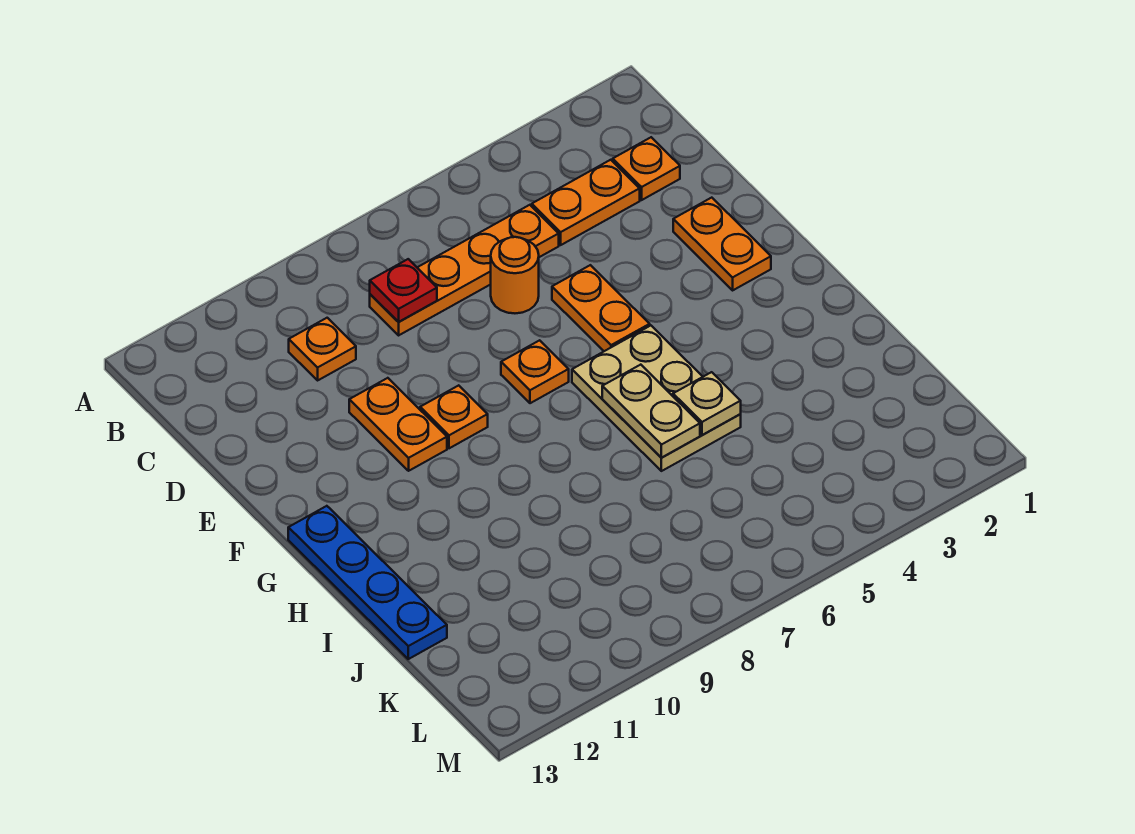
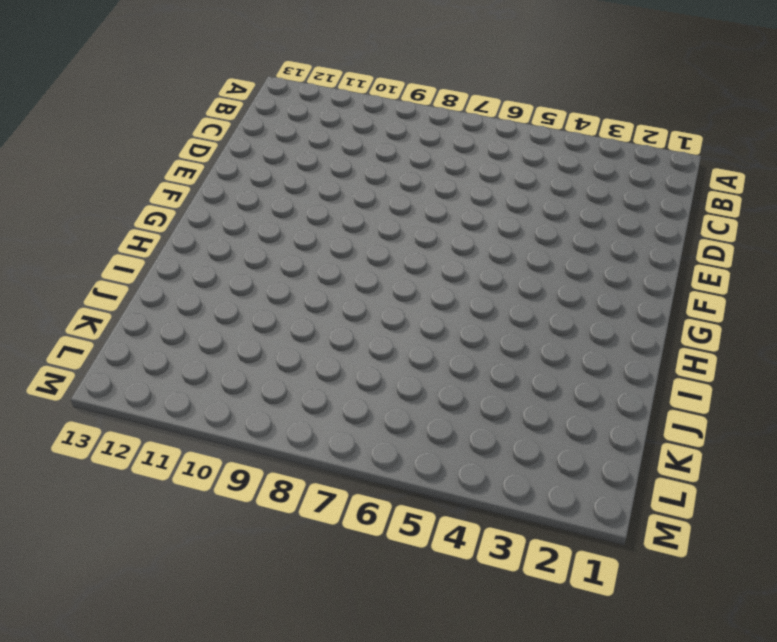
none -> orange 1x1 plate [613,137,680,200]
none -> orange 1x2 plate [532,160,640,245]
none -> orange 1x4 plate [370,205,559,335]

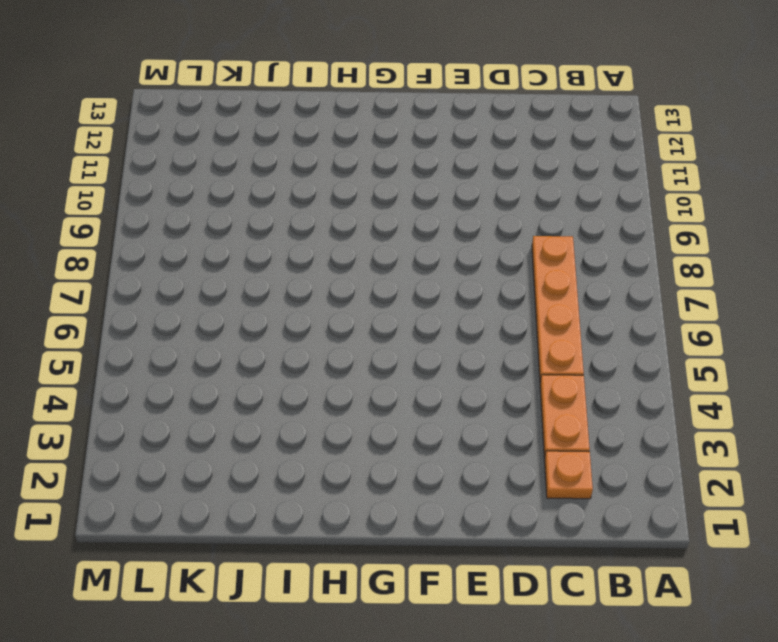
none -> orange 1x1 plate [289,318,356,380]
none -> orange 1x1 round brick [491,237,539,313]
none -> orange 1x2 plate [673,198,771,290]

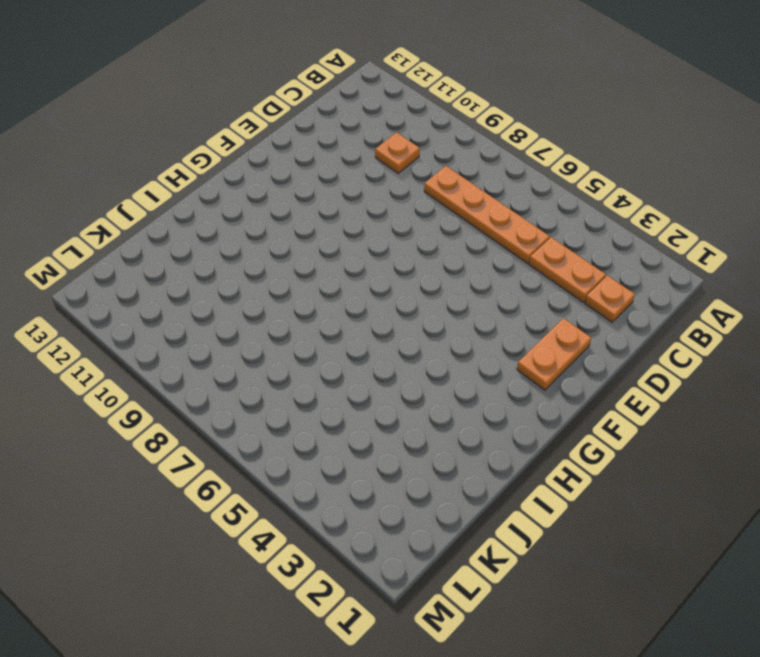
none -> orange 1x1 round brick [491,237,539,313]
none -> orange 1x2 plate [552,265,650,351]
none -> orange 1x2 plate [349,378,447,471]

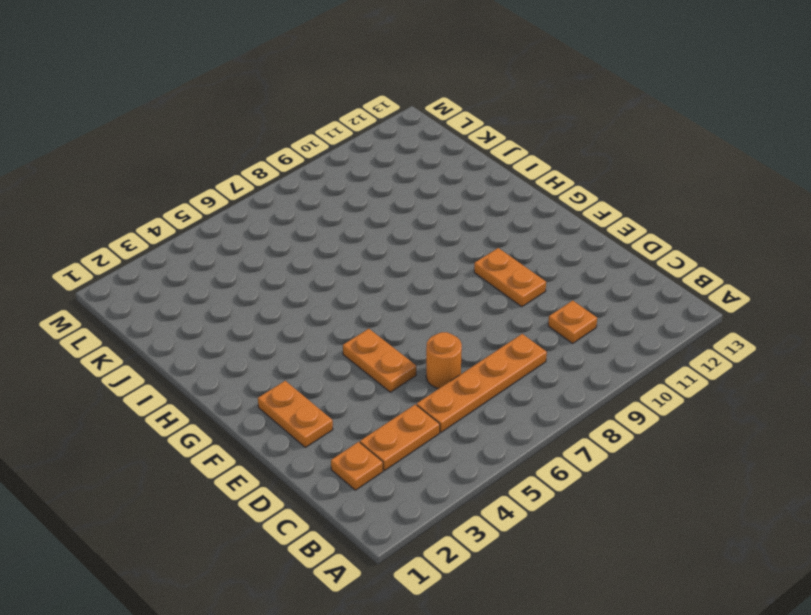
none -> orange 1x1 plate [501,340,569,403]
none -> orange 1x1 plate [420,385,488,448]
none -> tan 2x3 plate [572,326,741,471]

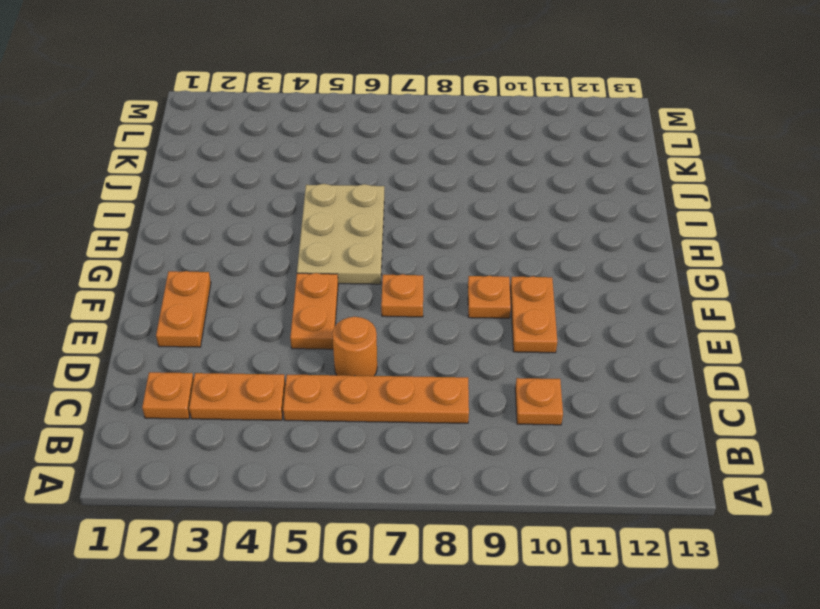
none -> blue 1x4 plate [288,506,447,659]
none -> red 1x1 plate [370,259,437,322]
none -> tan 1x2 plate [602,365,700,458]

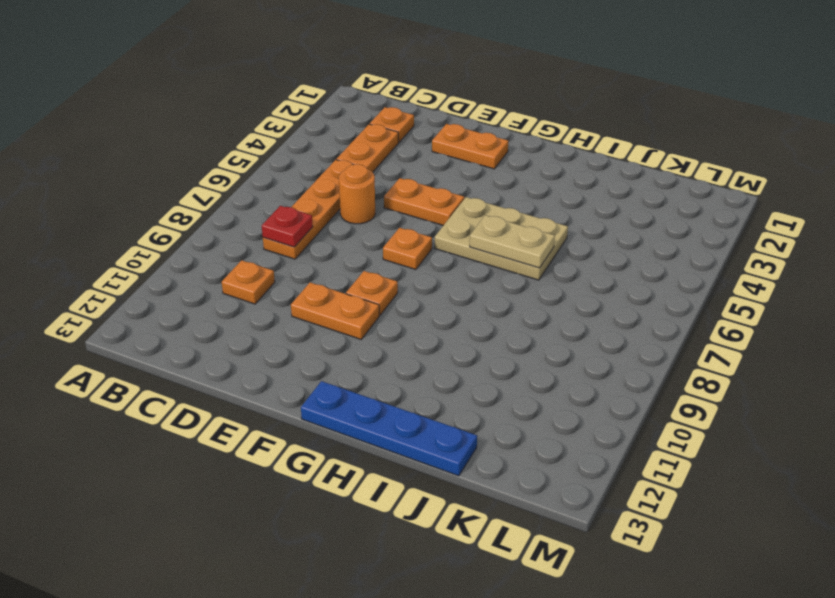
none -> tan 1x1 plate [673,372,741,435]

